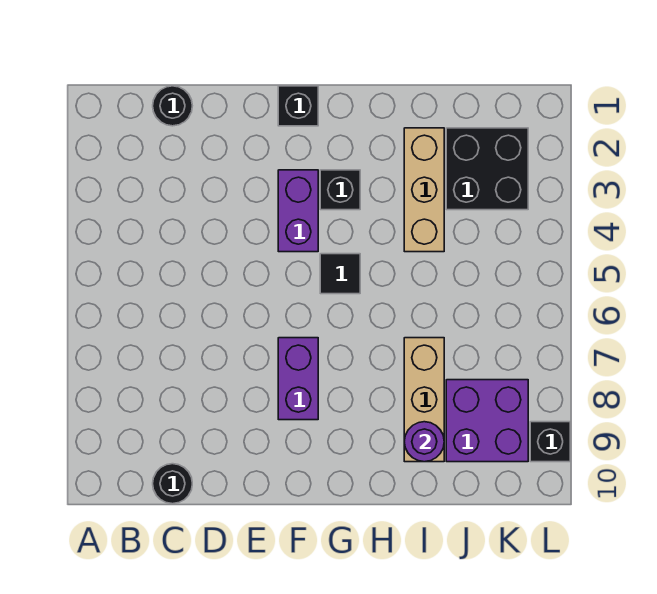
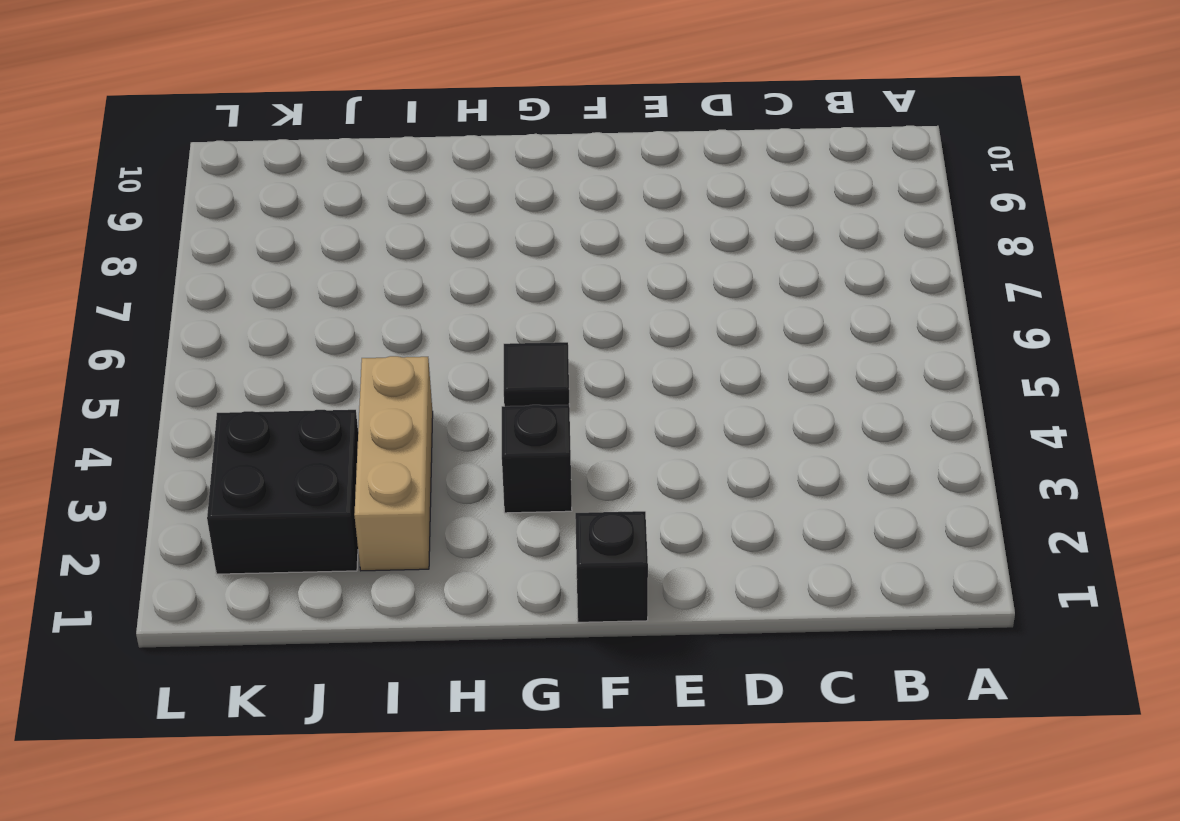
none -> black 1x1 round brick [153,86,192,126]
none -> black 1x1 round brick [153,464,192,504]
none -> purple 1x2 brick [278,170,318,252]

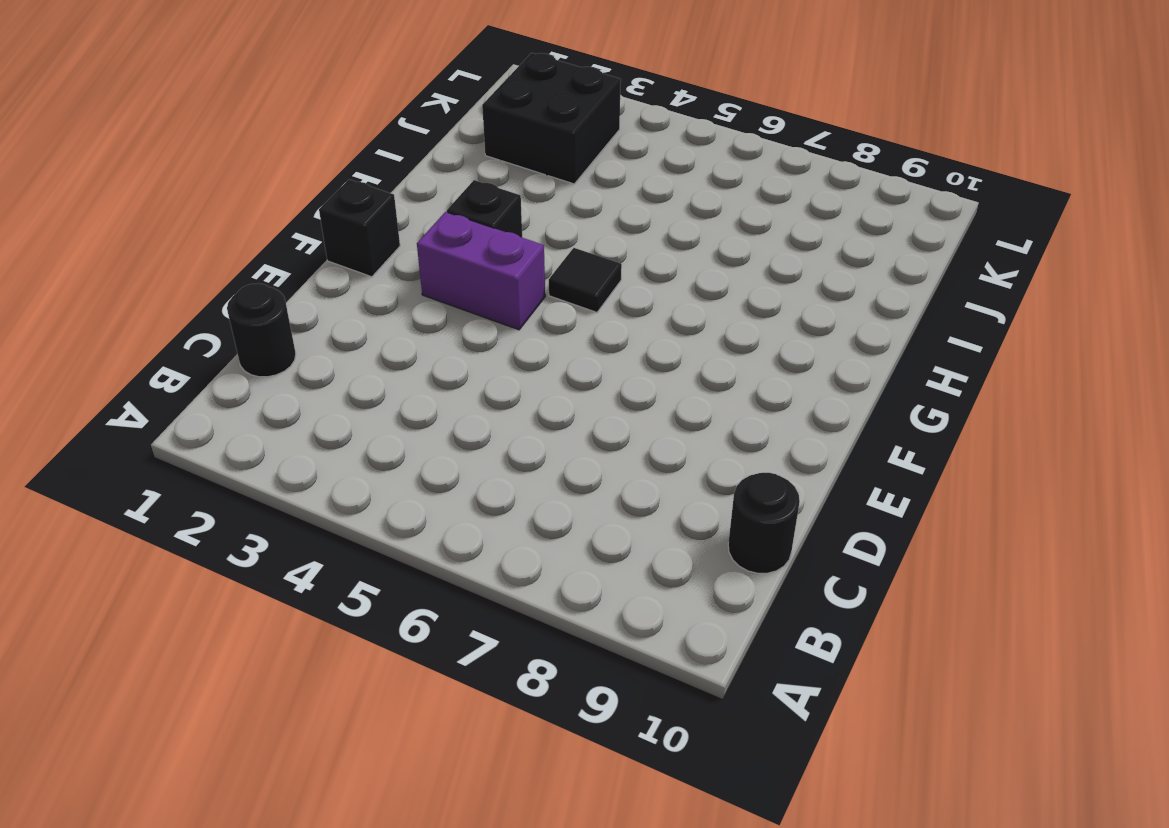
none -> purple 1x2 brick [278,338,318,420]
none -> tan 1x3 brick [404,128,444,252]
none -> tan 1x3 brick [404,338,444,462]

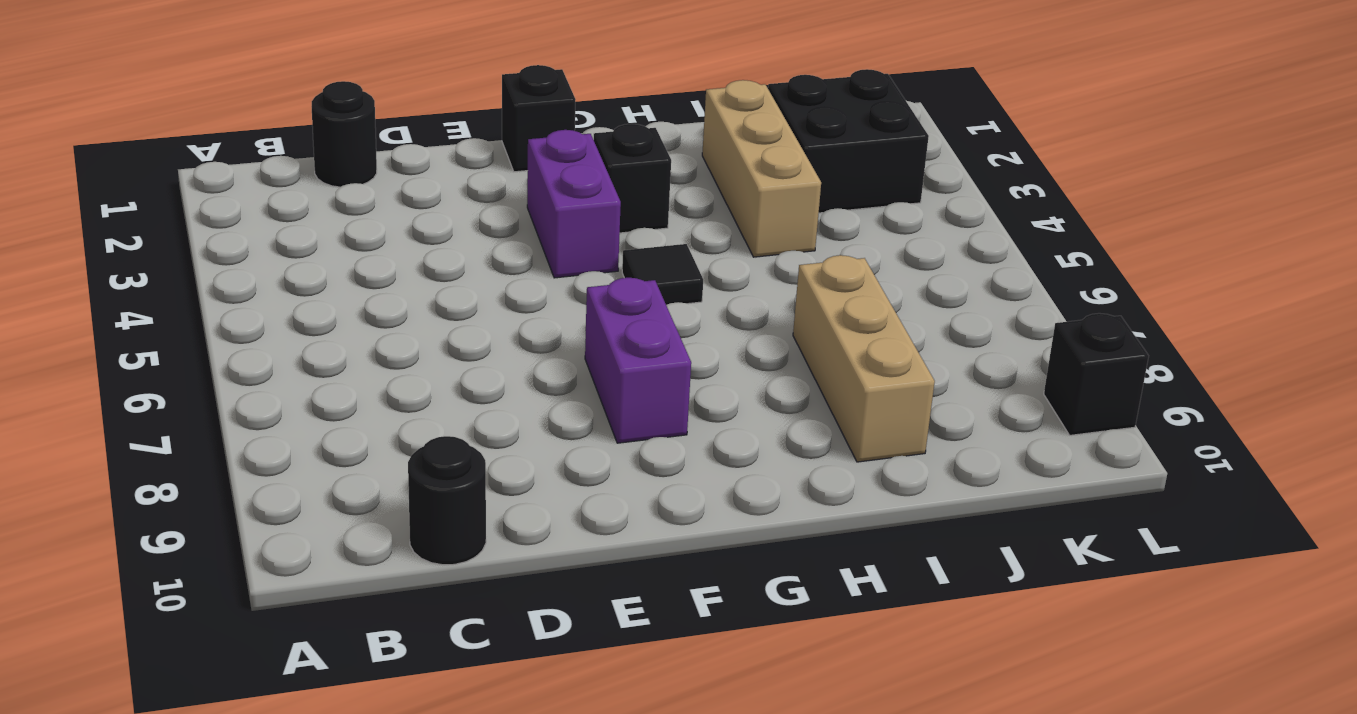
none -> purple 2x2 brick [446,380,528,462]
none -> purple 1x1 round brick [404,422,444,462]

